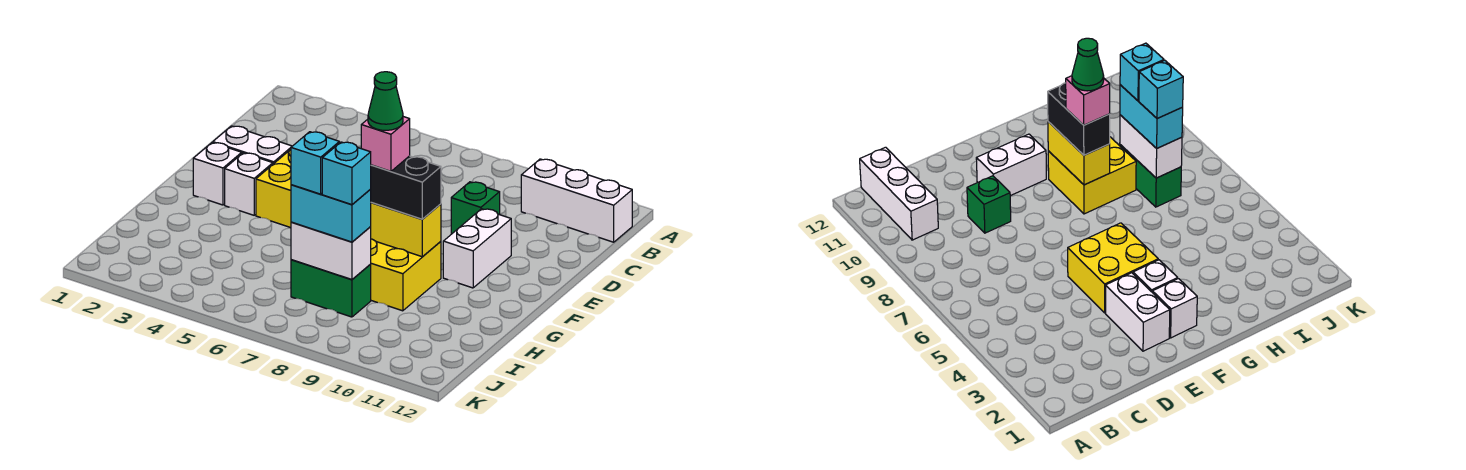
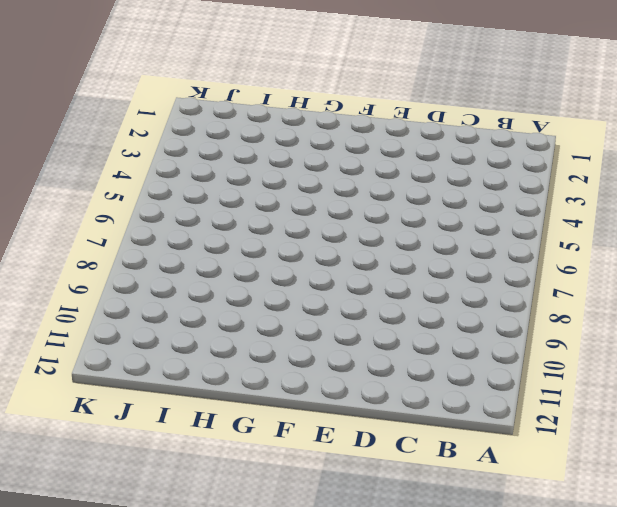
none -> white 1x3 brick [521,159,632,242]
none -> green 1x1 brick [451,182,500,234]
none -> white 1x2 brick [213,126,292,164]

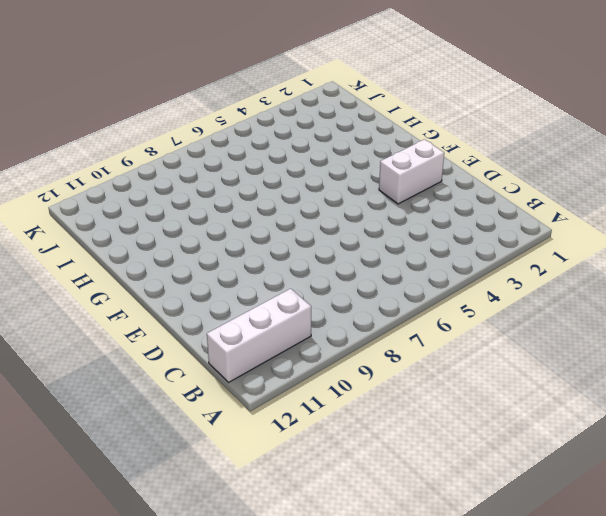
none -> green 1x1 brick [451,182,500,234]
none -> yellow 2x2 brick [256,149,291,228]
none -> white 1x2 brick [443,209,511,288]

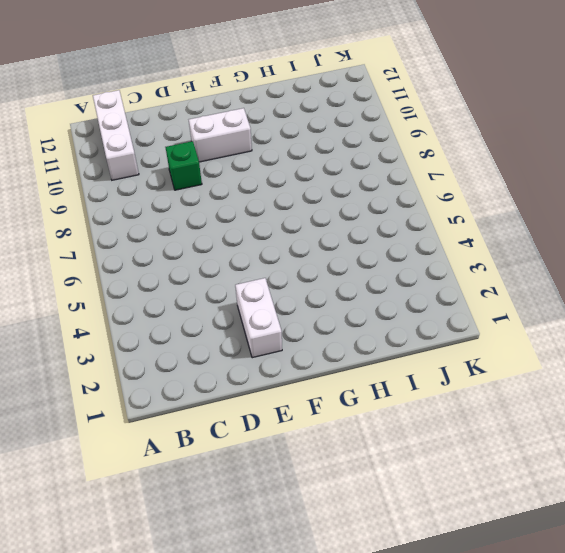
none -> yellow 2x2 brick [256,149,291,228]
none -> white 1x1 brick [193,143,242,205]
none -> white 1x1 brick [225,153,273,215]

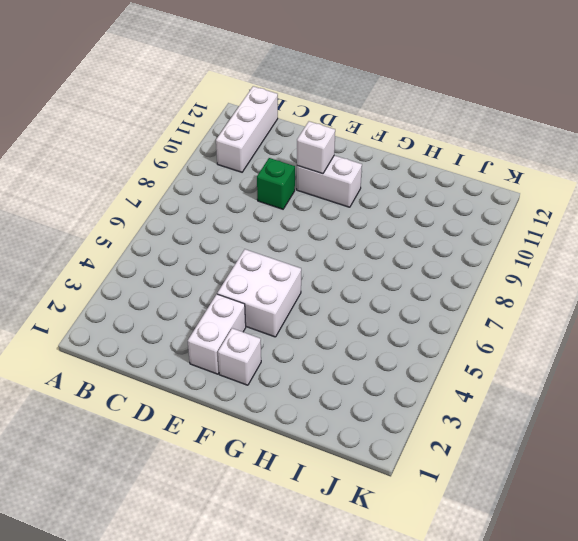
white 2x2 brick [217,249,301,337] -> yellow 2x2 brick [256,149,291,228]
white 1x1 brick [297,121,335,174] -> white 1x1 brick moved to [225,153,273,215]
none -> yellow 2x2 brick [370,239,441,311]
none -> green 1x2 brick [291,260,371,317]
none -> yellow 1x2 brick [371,202,441,257]

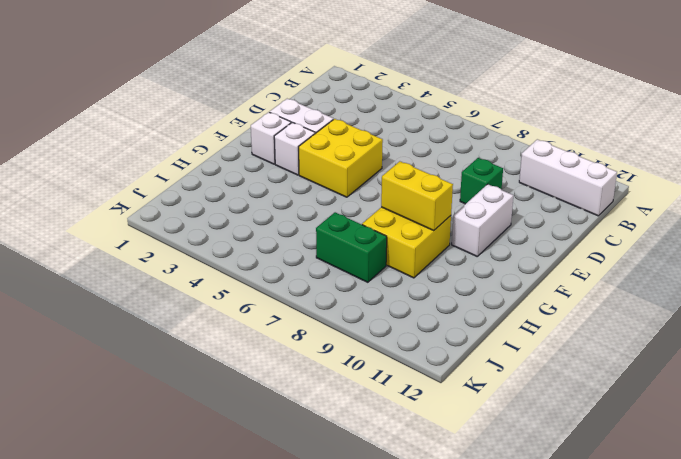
none -> white 1x2 brick [291,222,371,279]
none -> black 1x2 brick [370,156,441,219]
none -> cyan 1x2 brick [291,185,371,242]

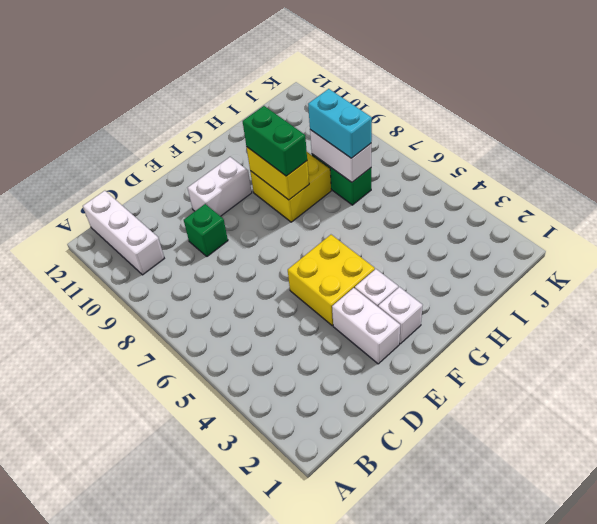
green 1x2 brick [243,106,307,176] -> black 1x2 brick [370,156,441,219]
none -> pink 1x1 brick [361,117,410,171]
none -> cyan 1x1 brick [291,132,339,194]
none -> cyan 1x1 brick [322,142,371,205]

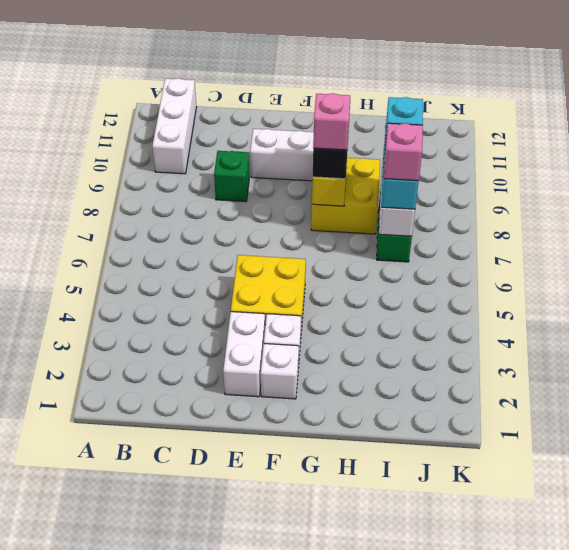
pink 1x1 brick [384,123,423,181] -> cyan 1x1 brick [291,132,339,194]
none -> green 1x1 cone [368,72,403,130]

